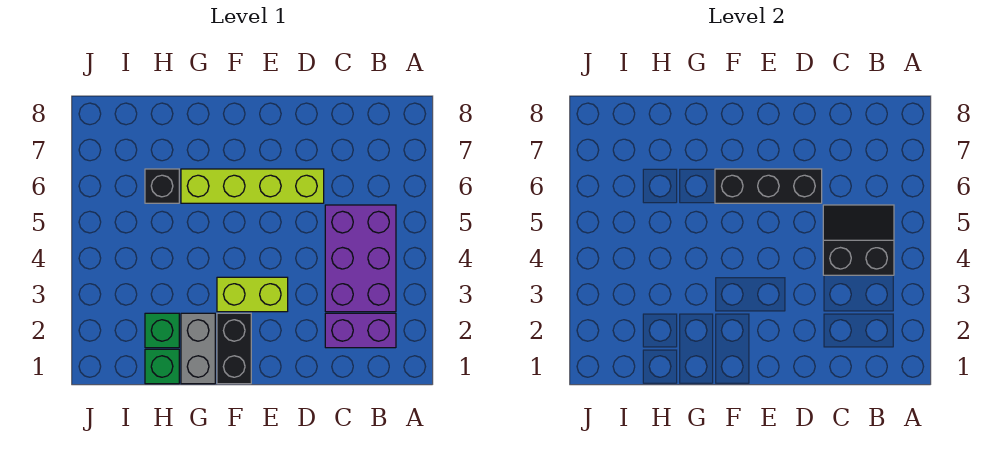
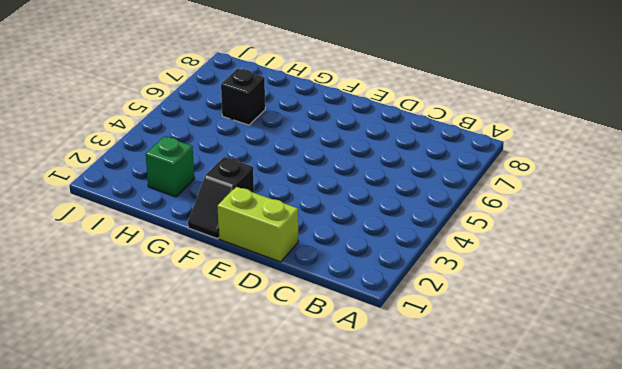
lime 1x2 brick [217,187,298,262] -> lime 1x2 brick moved to [217,277,288,312]
black 1x2 slope [188,157,254,239] -> black 1x2 brick [217,313,251,384]
none -> purple 1x2 brick [325,313,396,348]
none -> purple 2x3 brick [325,205,396,312]

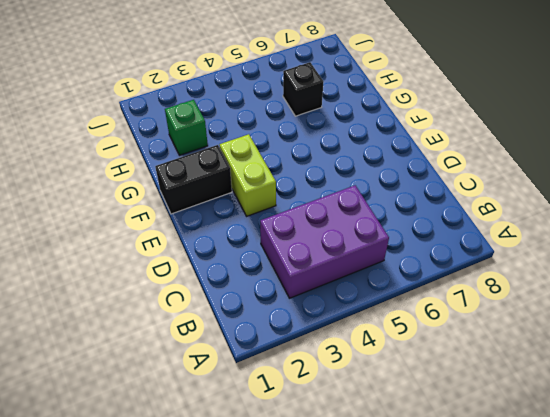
none -> purple 1x2 brick [325,313,396,348]
none -> lime 1x4 brick [181,169,324,203]

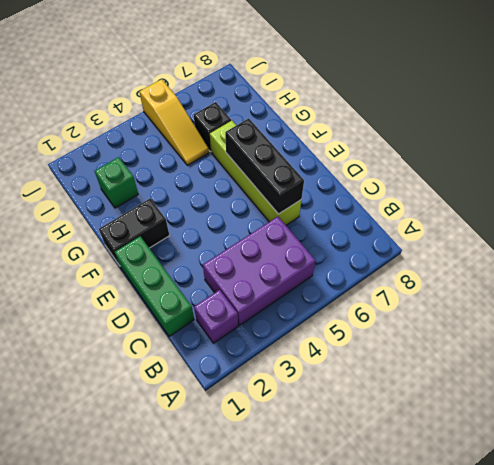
purple 1x1 brick [194,290,238,343] -> purple 1x2 brick [325,313,396,348]
green 1x3 brick [115,236,194,336] -> none
yellow 1x3 slope [139,79,209,165] -> none
none -> lime 1x2 brick [217,277,288,312]
none -> grey 1x2 brick [181,313,215,384]

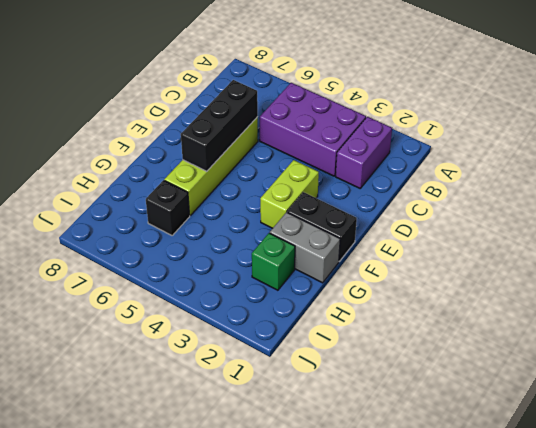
none -> green 1x1 brick [145,349,179,384]
none -> black 2x2 slope [823,205,894,275]

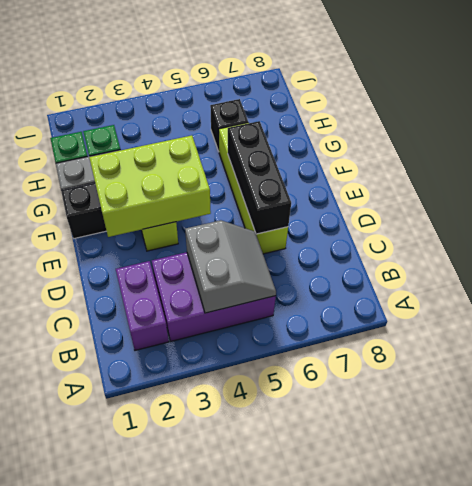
grey 2x2 slope [185,220,276,313] -> black 2x2 slope [823,205,894,275]
lime 2x3 brick [89,135,211,237] -> none

